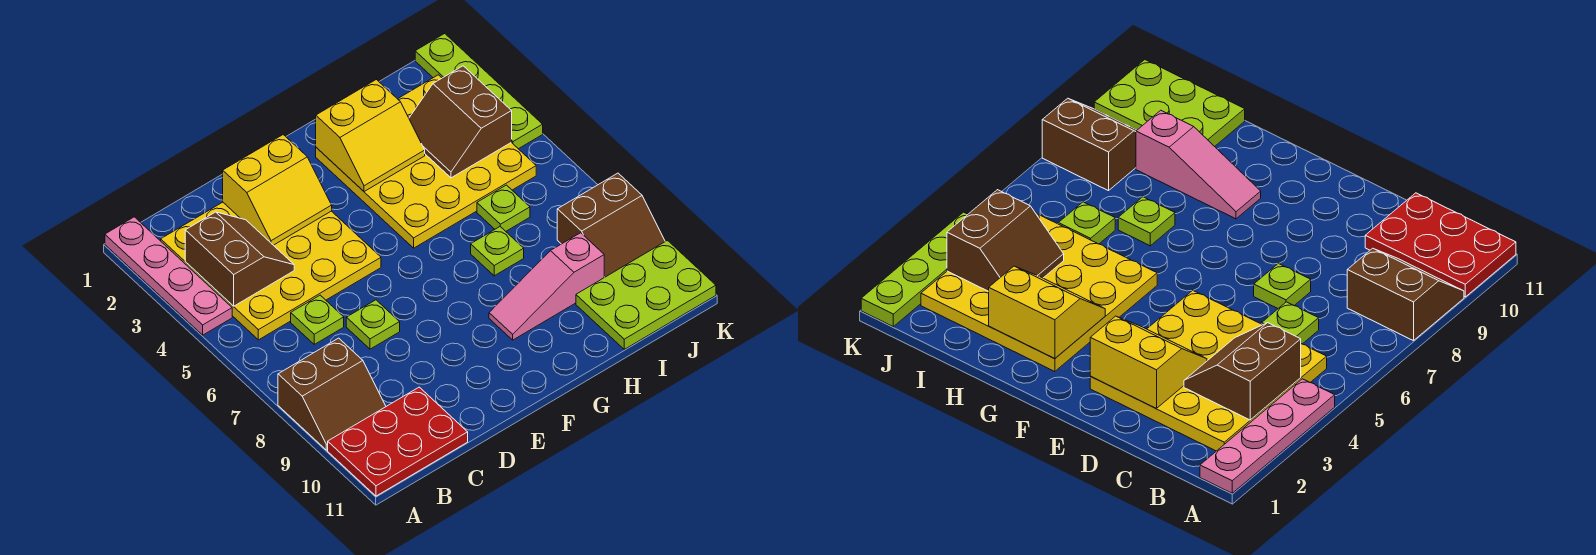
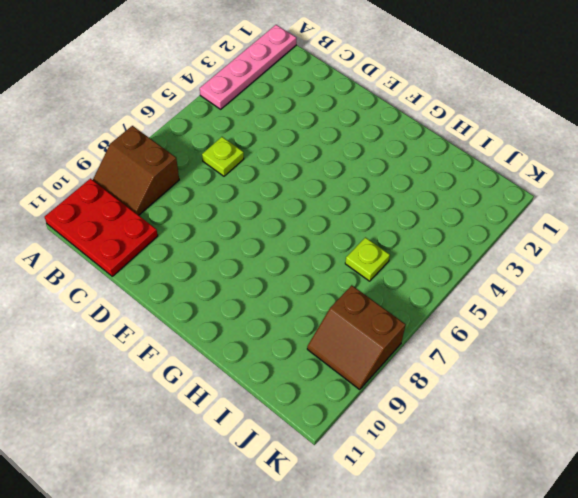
none -> yellow 4x4 plate [161,202,381,340]
none -> lime 1x1 plate [346,300,400,349]
none -> yellow 4x4 plate [316,75,536,248]

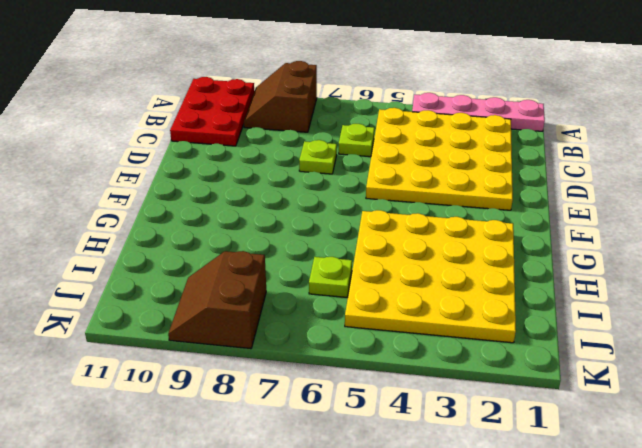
none -> pink 1x3 slope [489,233,604,340]
none -> lime 1x1 plate [471,227,524,276]
none -> lime 2x3 plate [576,241,716,349]

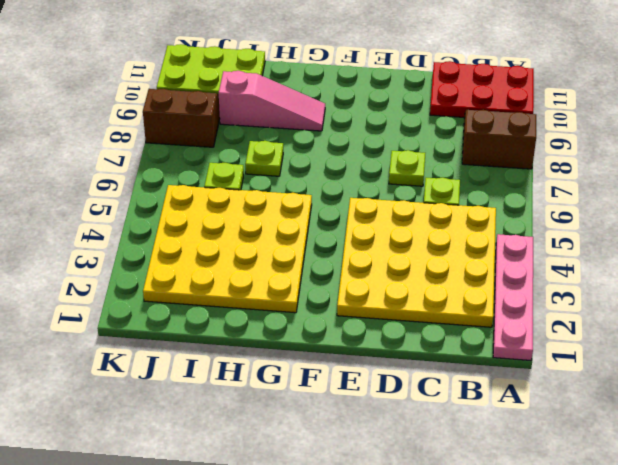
none -> lime 1x4 plate [415,34,543,149]
none -> brown 2x2 slope [185,212,294,306]
none -> yellow 2x2 slope [223,135,332,245]

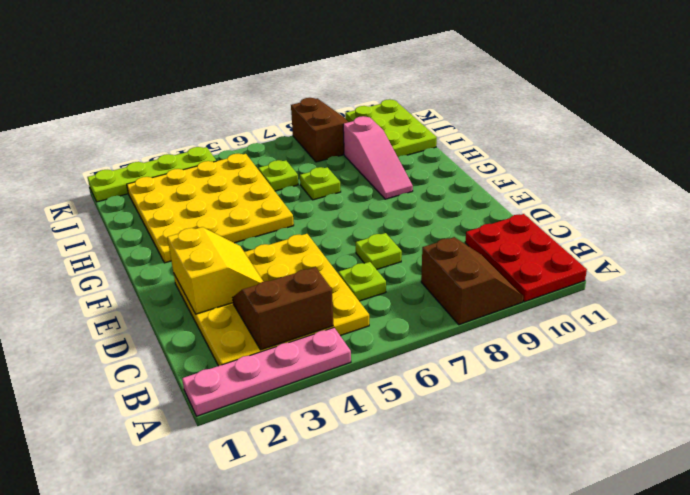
none -> yellow 2x2 slope [316,80,425,192]
none -> brown 2x2 slope [409,66,512,178]

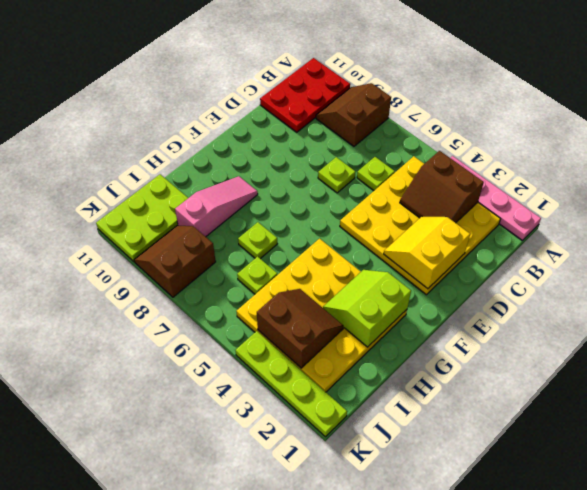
lime 2x2 slope [323,270,411,347] -> yellow 2x2 slope [316,80,425,192]

